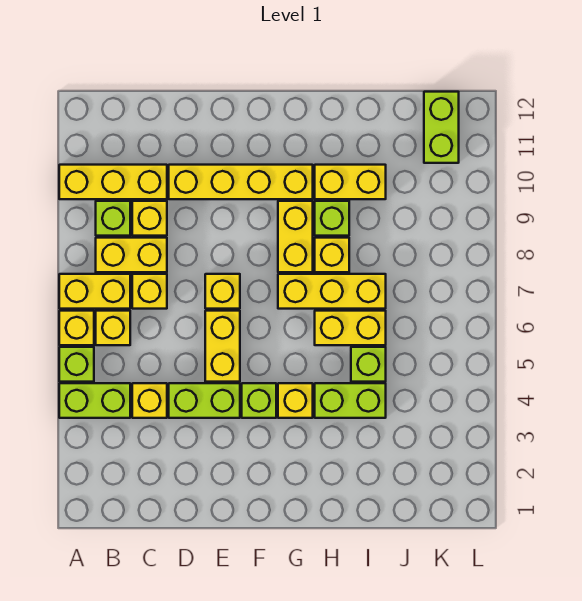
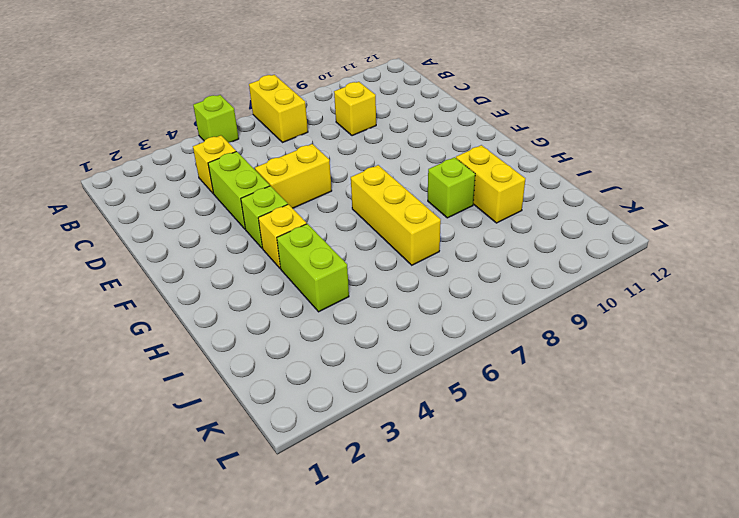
none -> lime 1x2 brick [59,383,130,418]
none -> yellow 1x1 brick [59,311,94,345]
none -> yellow 1x3 brick [59,165,167,199]

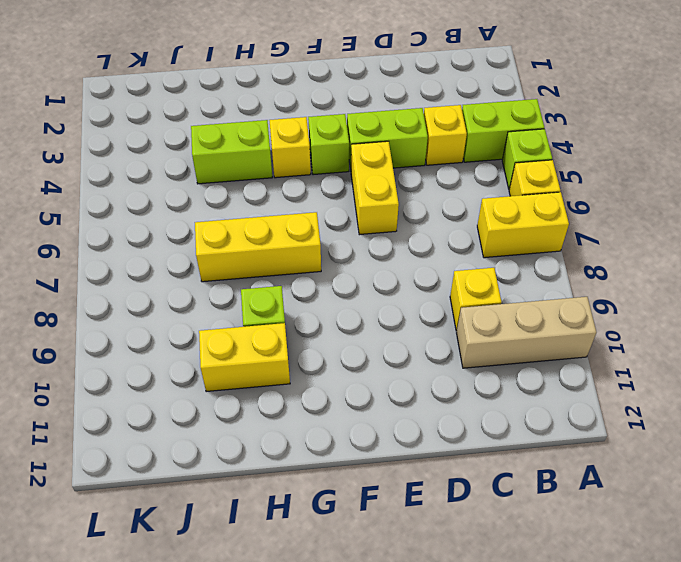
tan 1x3 brick [457,297,596,368] -> yellow 1x3 brick [59,165,167,199]
none -> yellow 1x1 brick [96,311,130,345]
none -> yellow 1x2 brick [96,238,167,272]
none -> lime 1x1 brick [96,201,130,236]

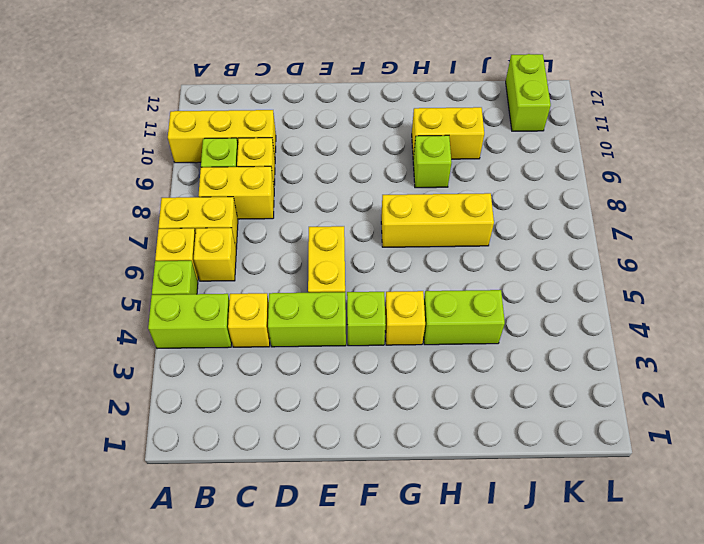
none -> yellow 1x1 brick [132,274,167,309]
none -> yellow 1x4 brick [169,165,313,199]
none -> yellow 1x1 brick [205,274,240,309]

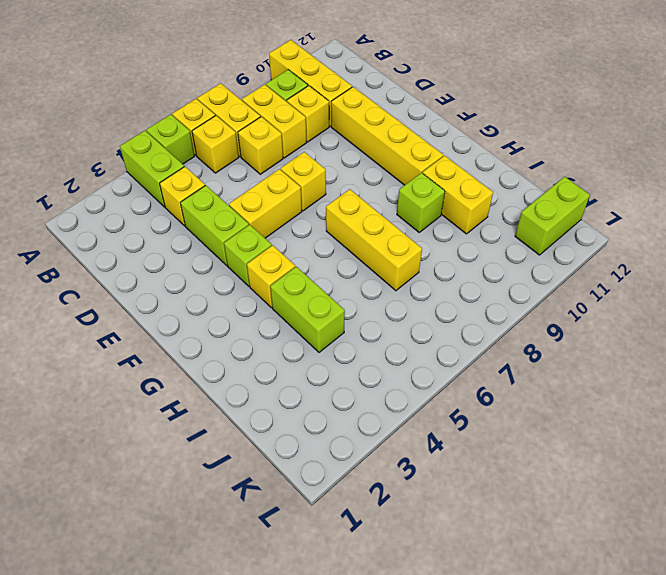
none -> yellow 1x2 brick [278,201,313,272]
none -> yellow 1x2 brick [315,311,386,345]
none -> yellow 1x1 brick [315,238,349,272]

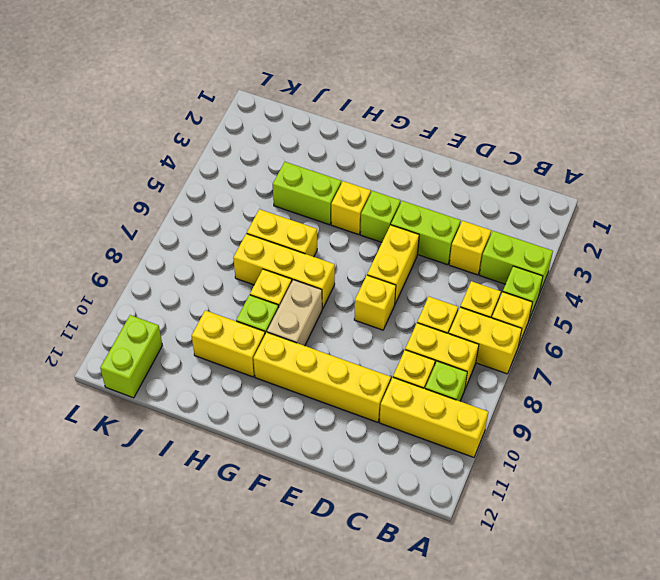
tan 1x2 brick [267,280,322,346] -> yellow 1x2 brick [278,201,313,272]
none -> lime 1x1 brick [351,347,386,382]

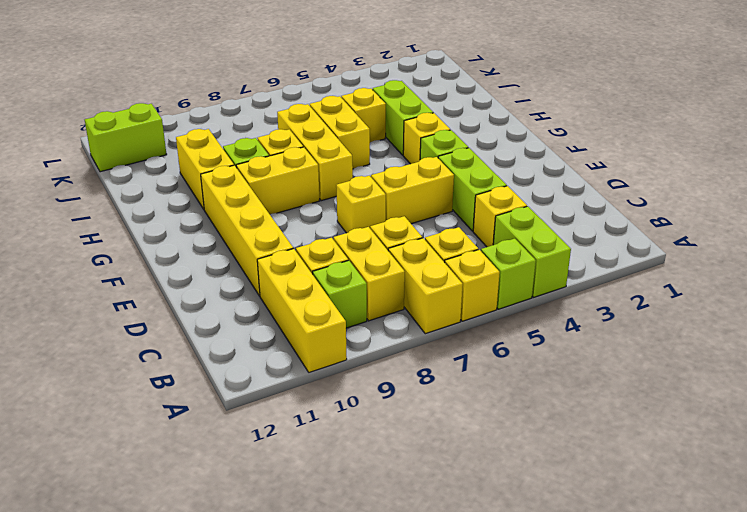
yellow 1x1 brick [341,88,386,142] -> lime 1x1 brick [351,347,386,382]

